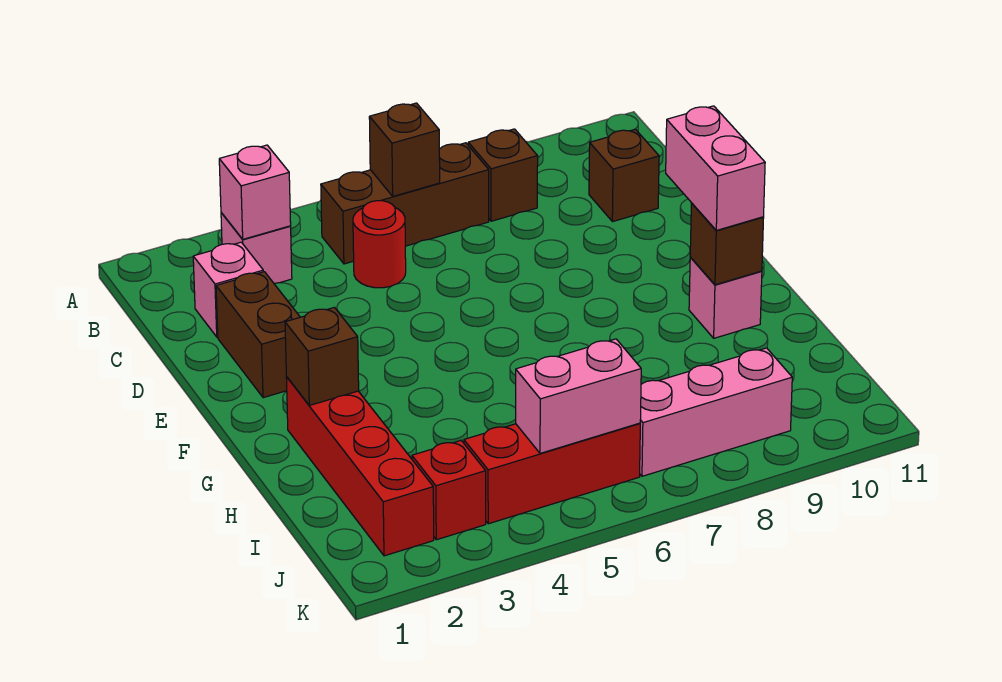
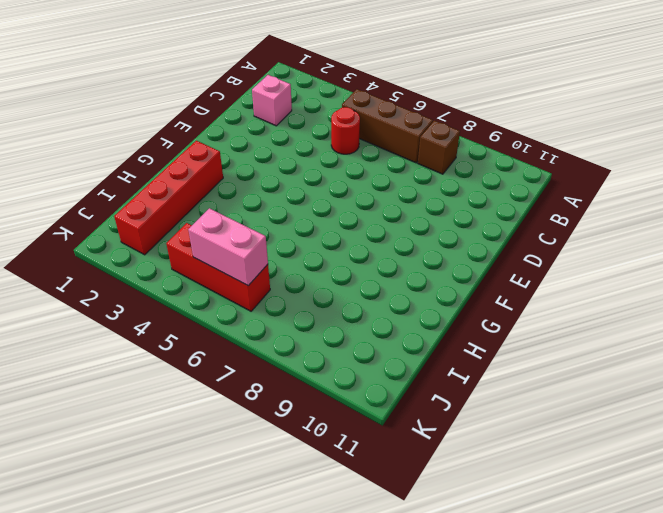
none -> pink 1x1 brick [221,213,292,283]
none -> brown 1x1 brick [589,129,659,222]
none -> brown 1x2 brick [216,272,300,398]

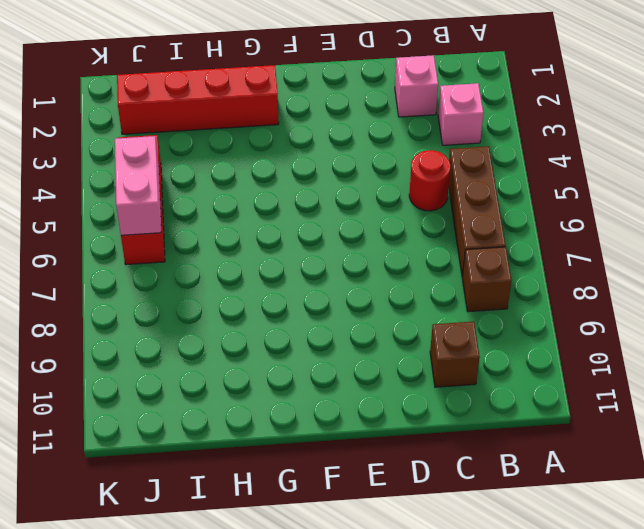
none -> brown 1x2 brick [216,272,300,398]
none -> pink 1x1 brick [689,258,762,338]
none -> red 1x1 brick [412,441,486,540]

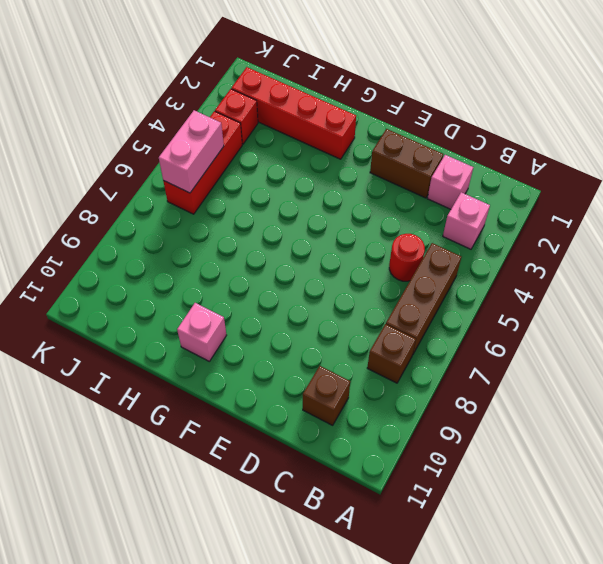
none -> pink 1x3 brick [640,348,792,476]
none -> pink 1x1 brick [219,145,291,239]
none -> brown 1x1 brick [369,103,440,196]

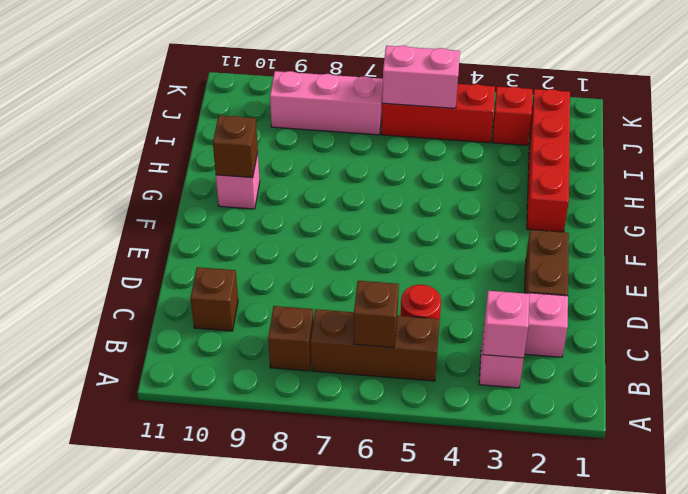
none -> brown 1x1 brick [285,307,359,405]
none -> pink 1x2 brick [666,106,765,230]

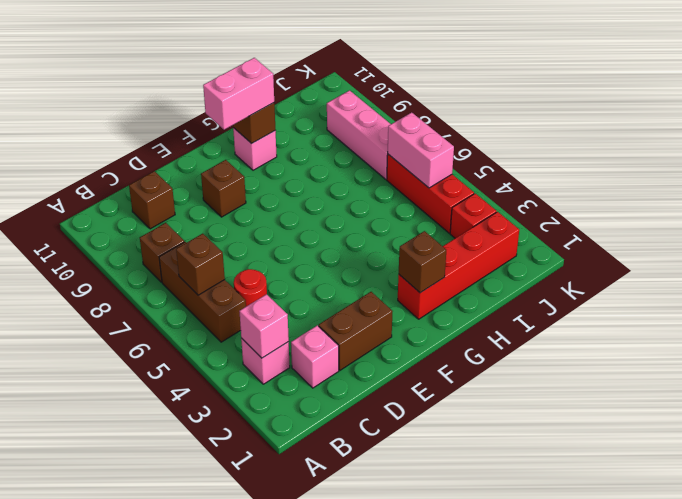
brown 1x1 brick [201,160,246,217] -> none

